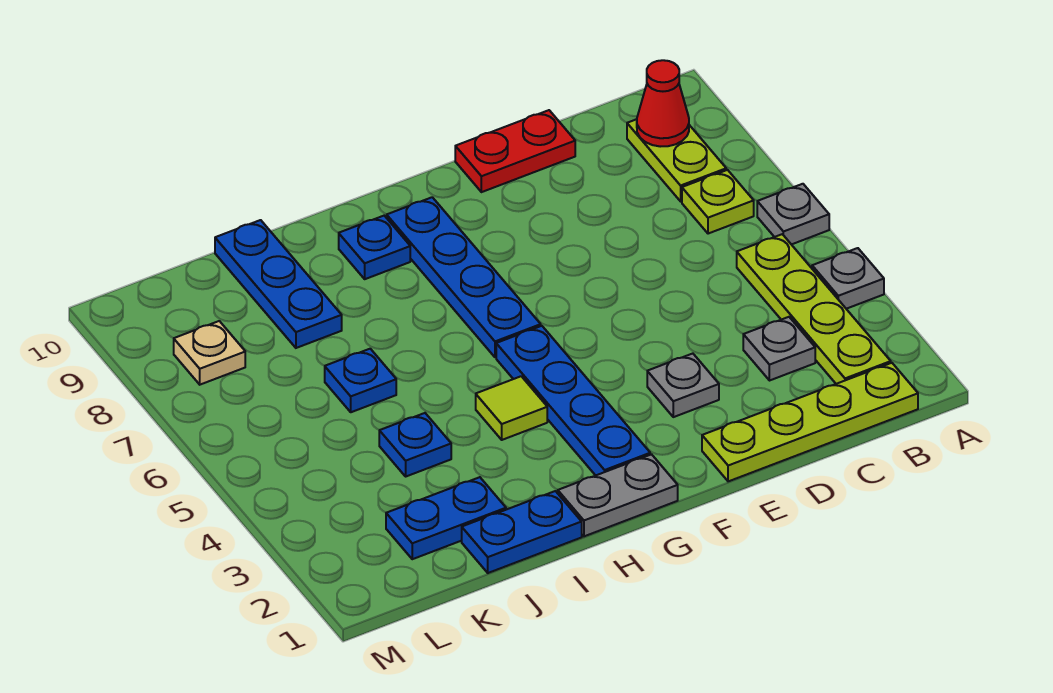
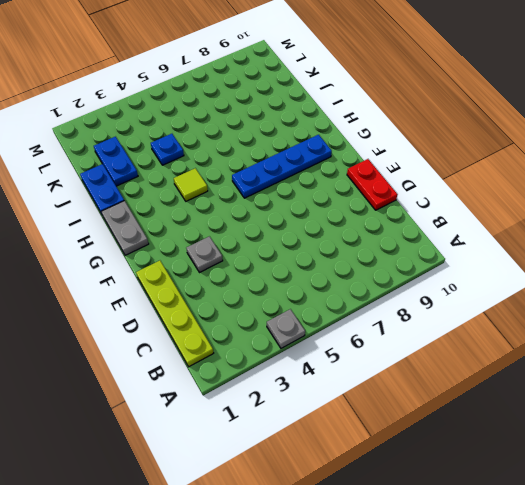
none -> grey 1x1 plate [757,184,829,245]
none -> lime 1x4 plate [737,234,891,384]
none -> lime 1x1 plate [682,170,754,234]

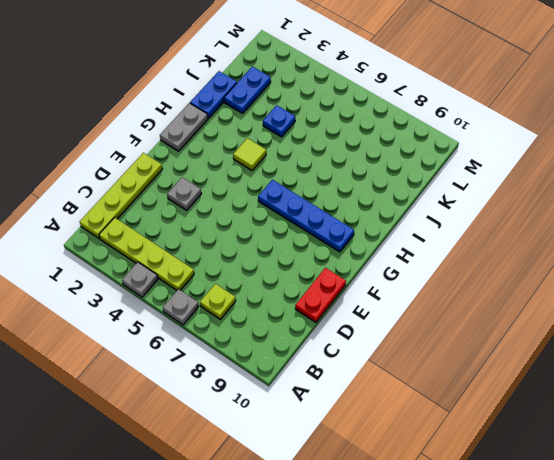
none -> lime 1x2 plate [627,119,726,201]
none -> grey 1x1 plate [743,317,815,381]
none -> blue 1x4 plate [496,326,650,475]

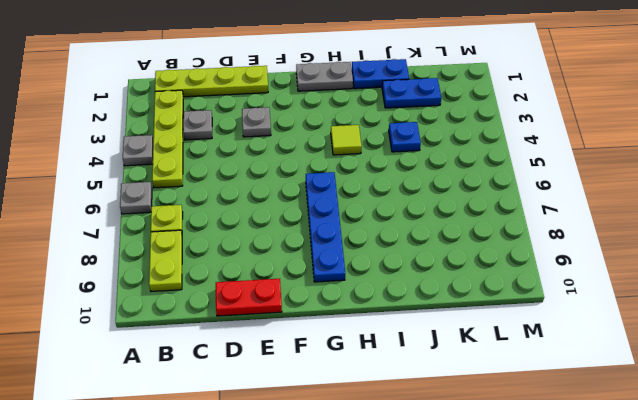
none -> blue 1x4 plate [496,326,650,475]
none -> blue 1x1 plate [339,216,410,279]
none -> blue 1x1 plate [325,349,396,412]

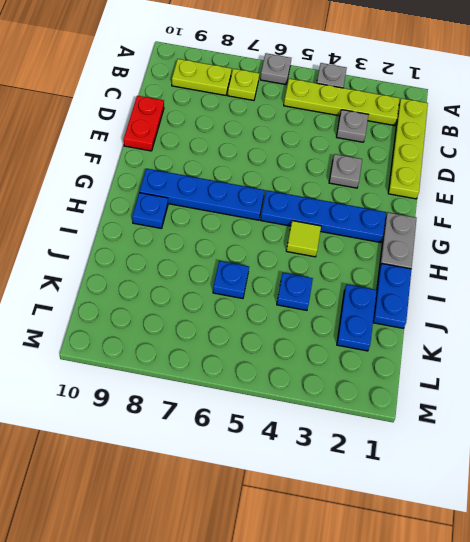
none -> blue 1x3 plate [215,220,342,348]
none -> tan 1x1 plate [174,321,245,385]
none -> red 1x1 cone [637,60,689,147]

